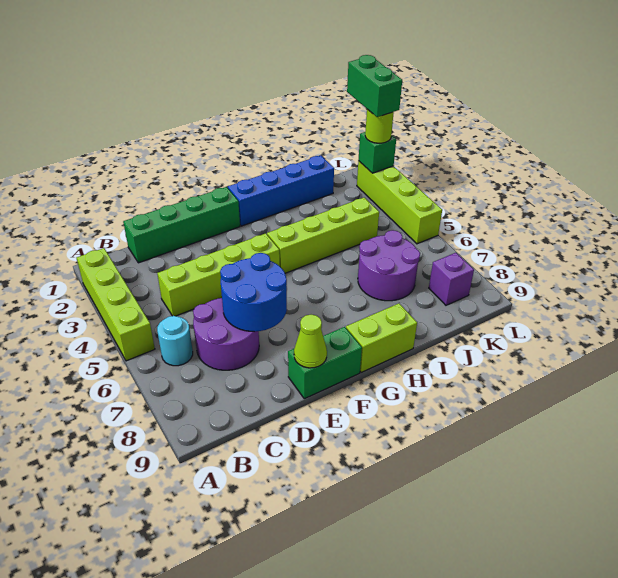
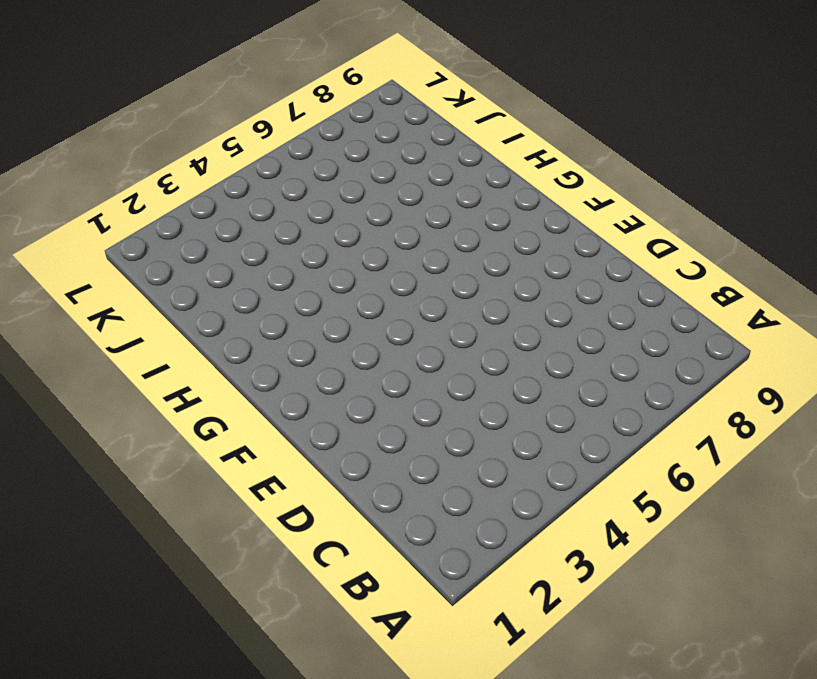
none -> lime 1x4 brick [77,248,155,361]
none -> cyan 1x1 round brick [157,316,193,366]
none -> green 1x4 brick [123,187,240,263]

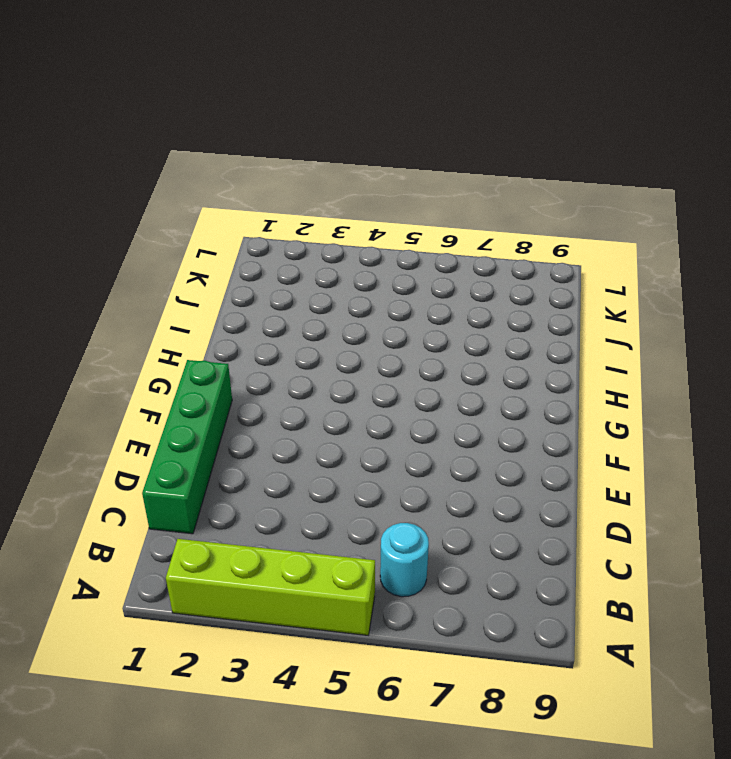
none -> lime 1x4 brick [157,233,280,316]
none -> purple 2x2 round brick [193,298,259,370]
none -> green 1x2 brick [288,327,362,399]

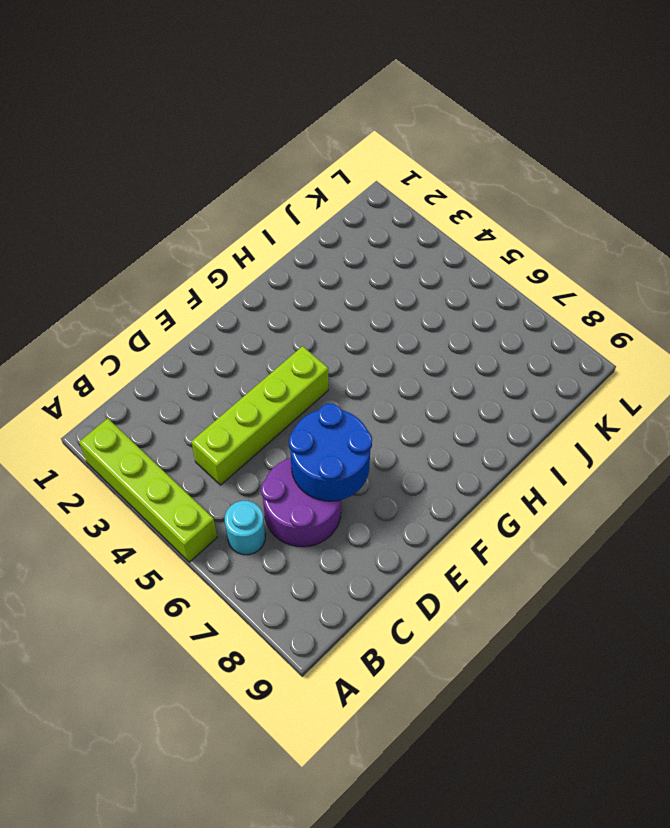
none -> green 1x4 brick [123,187,240,263]
none -> green 1x2 brick [288,327,362,399]
none -> blue 1x4 brick [228,155,334,226]

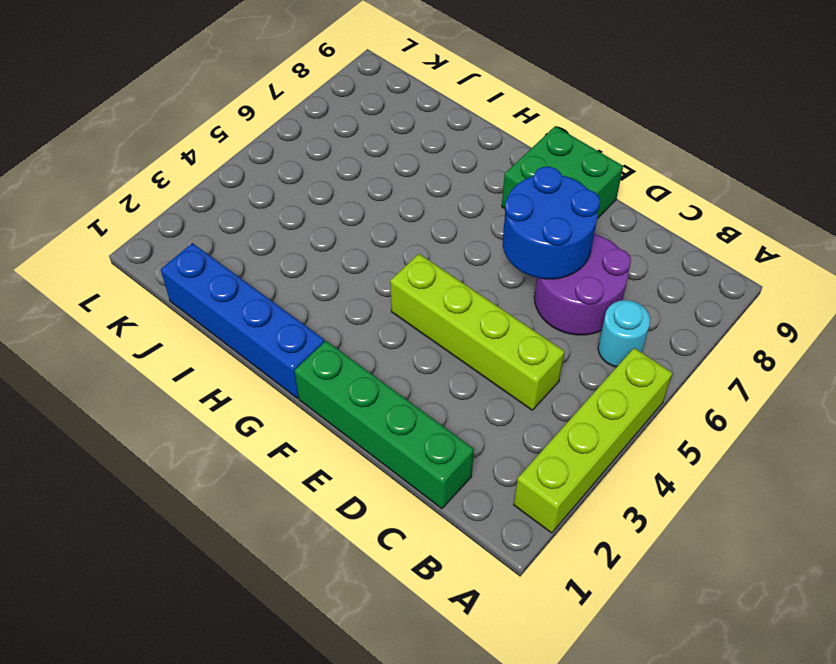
green 2x2 brick [502,126,623,219] -> green 1x2 brick [288,327,362,399]
none -> lime 1x4 brick [267,197,379,273]
none -> lime 1x2 brick [346,303,417,373]
none -> purple 2x2 round brick [358,230,420,301]

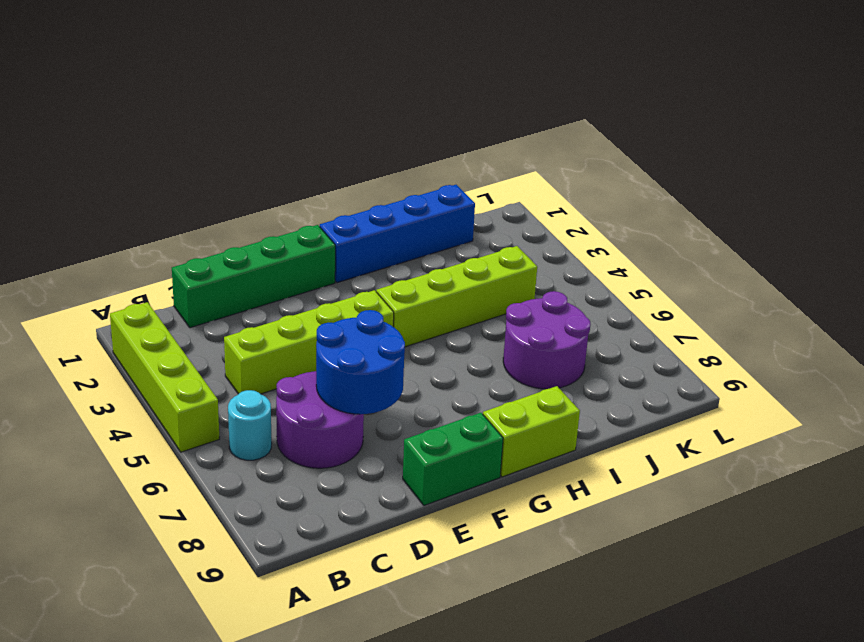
none -> purple 1x1 brick [429,253,474,305]
none -> lime 1x4 brick [357,161,442,244]
none -> lime 1x1 cone [294,315,327,368]

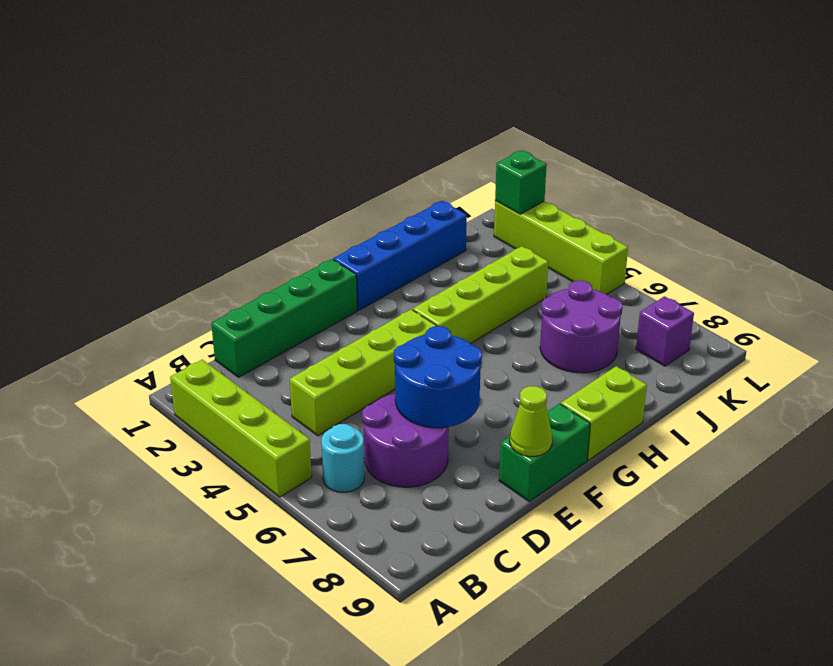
none -> lime 1x1 round brick [365,109,394,143]
none -> green 1x2 brick [347,55,402,117]

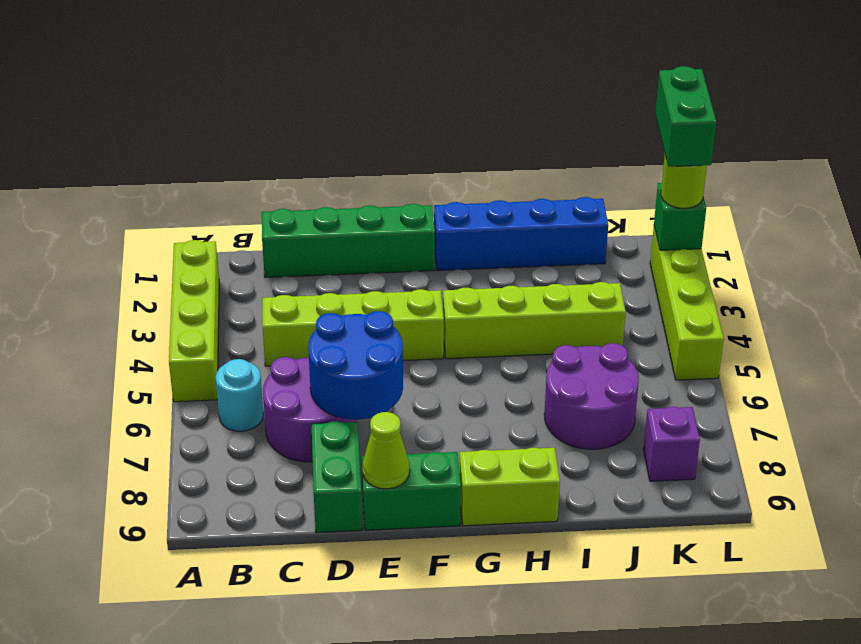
green 1x2 brick [312,421,362,533] -> none

